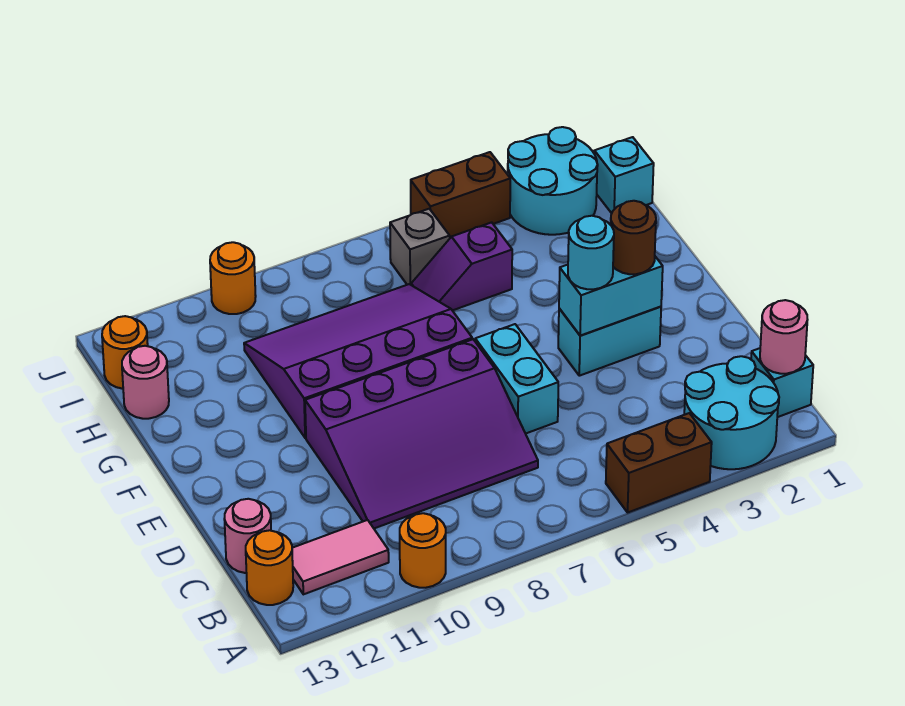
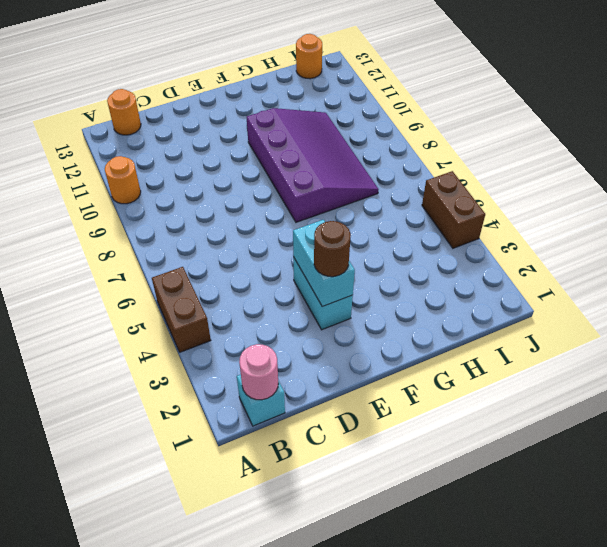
none -> cyan 2x2 round brick [684,356,779,469]
none -> pink 1x2 tile [292,520,389,594]
none -> purple 3x4 slope [305,339,538,528]

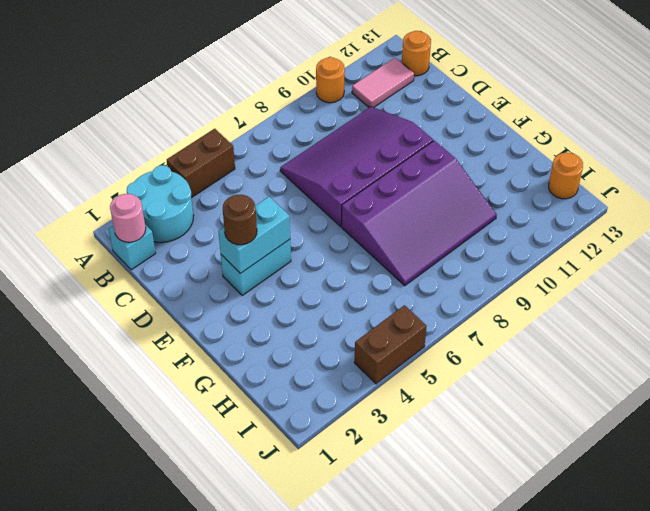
none -> pink 1x1 round brick [224,499,271,573]
none -> cyan 1x2 brick [475,324,558,434]
none -> purple 1x2 slope [411,222,512,311]

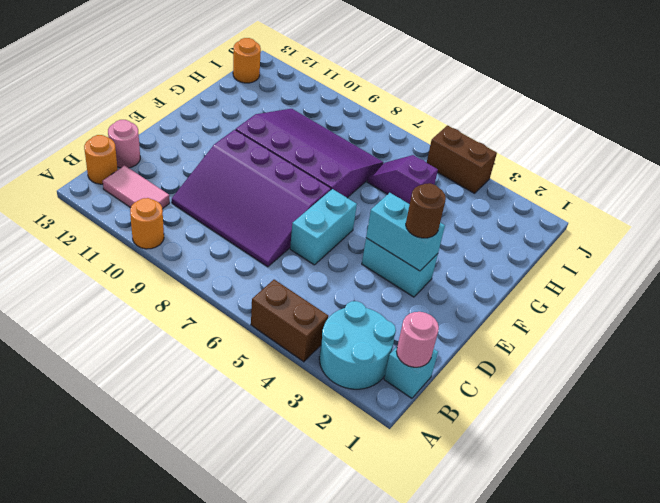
none -> pink 1x1 round brick [122,346,169,419]
none -> cyan 1x1 brick [594,137,654,213]
none -> cyan 2x2 round brick [508,127,598,235]

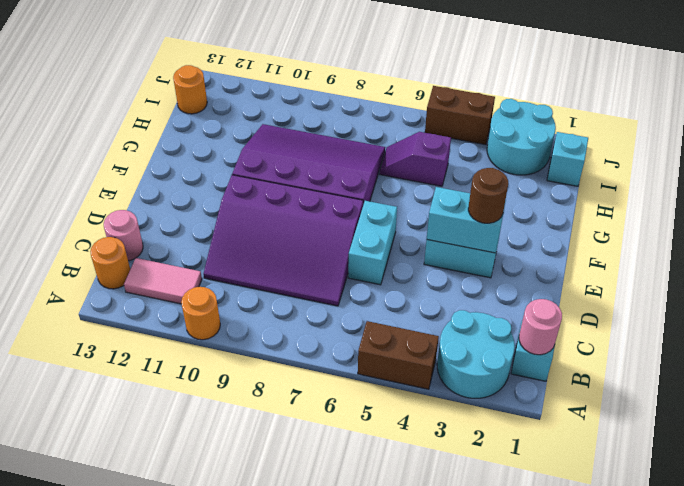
none -> pink 1x1 round brick [122,346,169,419]
none -> grey 1x1 brick [390,209,450,285]
none -> orange 1x1 round brick [210,242,256,314]

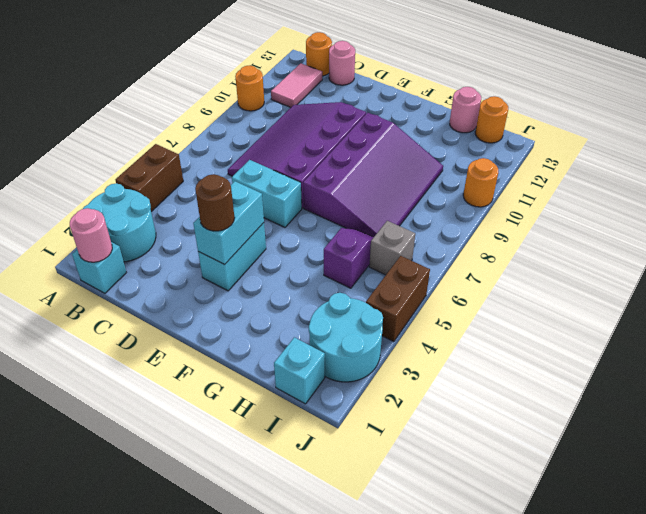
none -> cyan 1x1 round brick [568,216,614,289]

